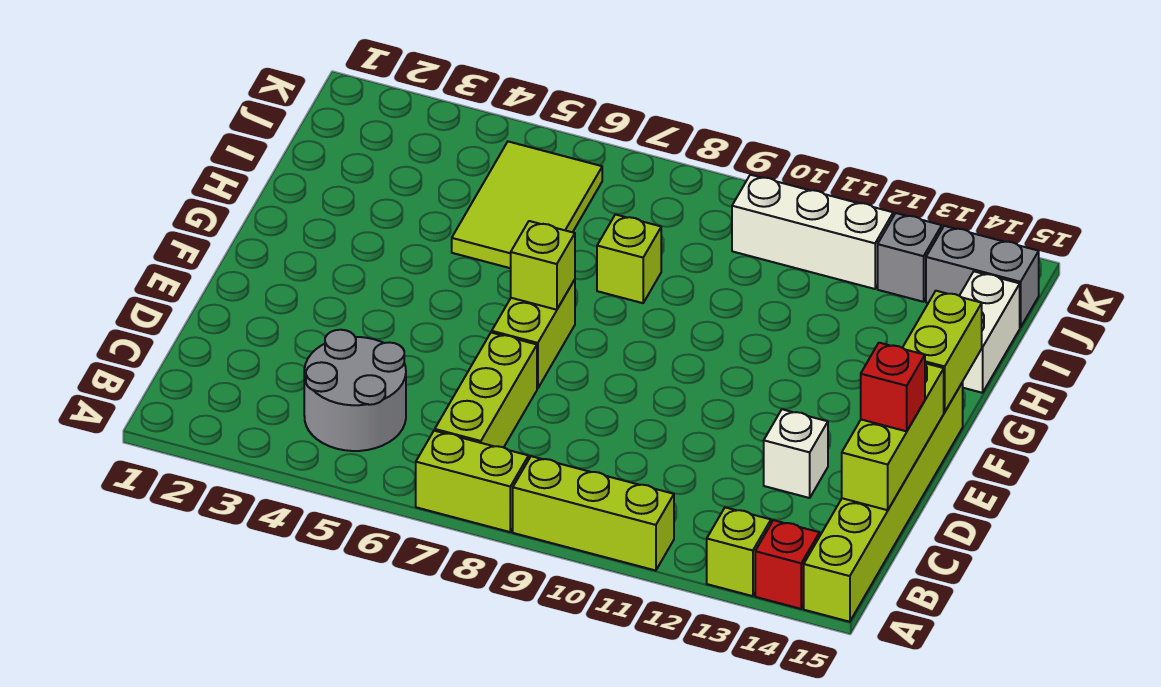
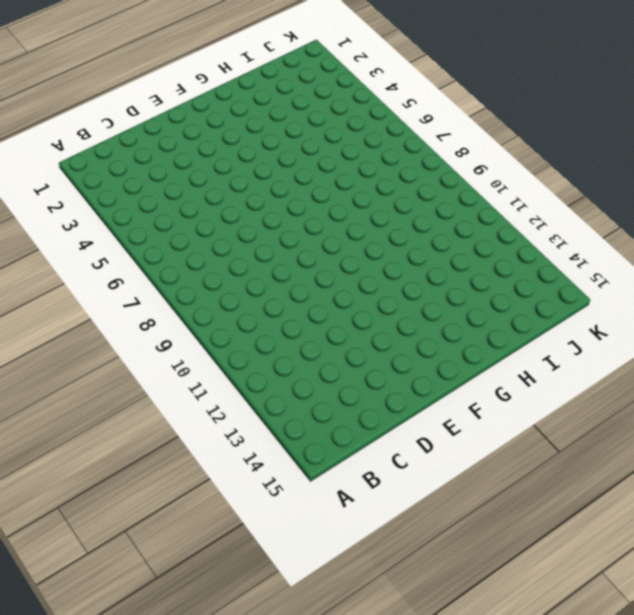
none -> lime 1x2 brick [416,431,529,532]
none -> lime 1x3 brick [513,456,674,571]
none -> lime 1x1 brick [707,507,771,596]

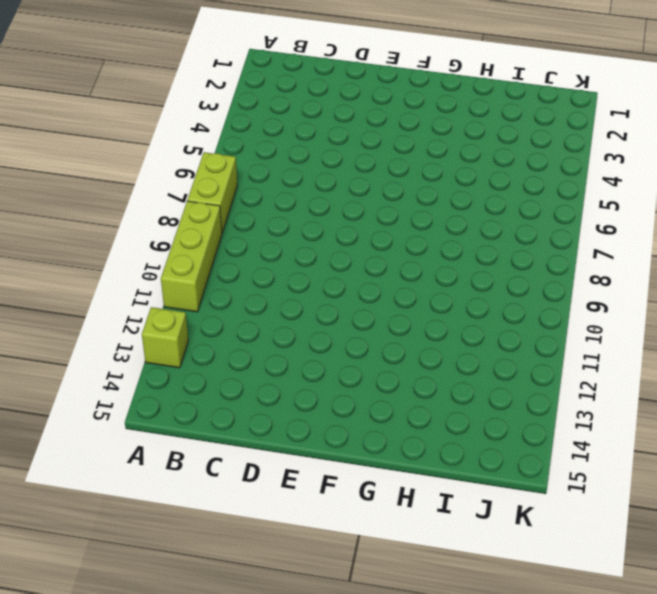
none -> red 1x1 brick [755,520,819,609]
none -> lime 1x6 brick [804,382,963,622]
none -> grey 2x2 round brick [304,330,406,451]

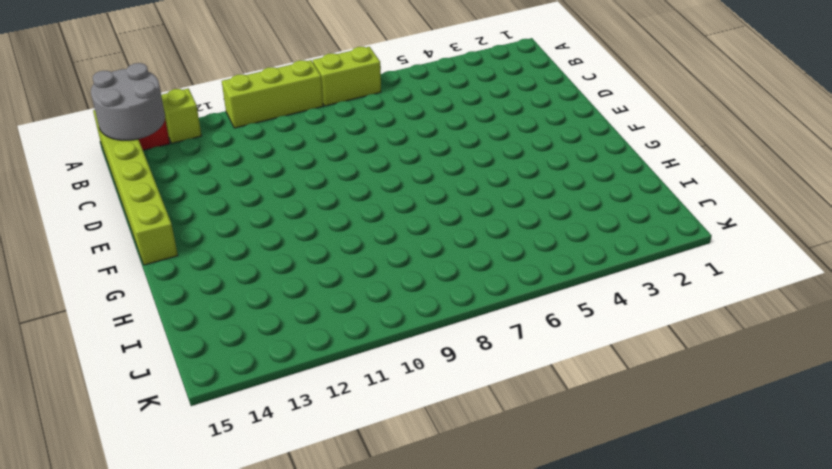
grey 2x2 round brick [91,63,165,140] -> grey 2x2 round brick moved to [304,330,406,451]
none -> lime 1x3 brick [435,332,537,448]
none -> white 1x1 brick [764,409,828,498]
none -> lime 1x2 brick [492,280,575,389]

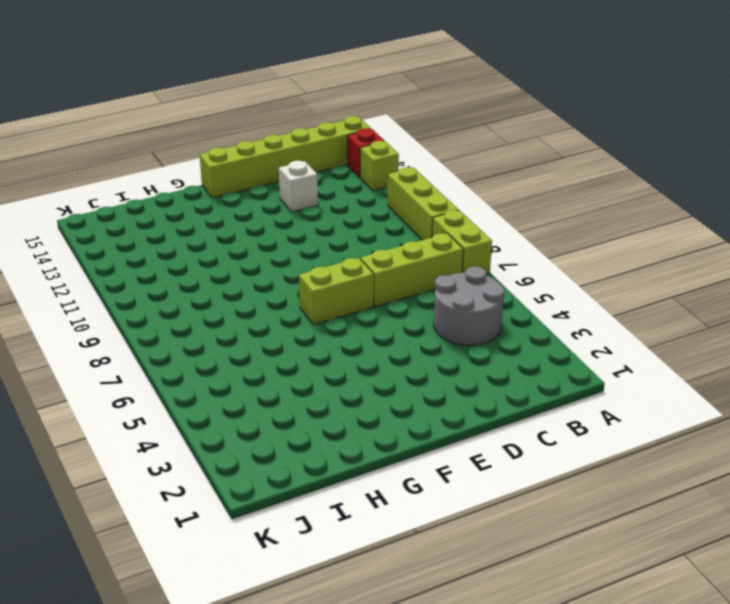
none -> lime 2x3 tile [452,142,602,268]
none -> lime 1x1 brick [597,214,661,303]
none -> white 1x2 brick [960,271,1020,393]

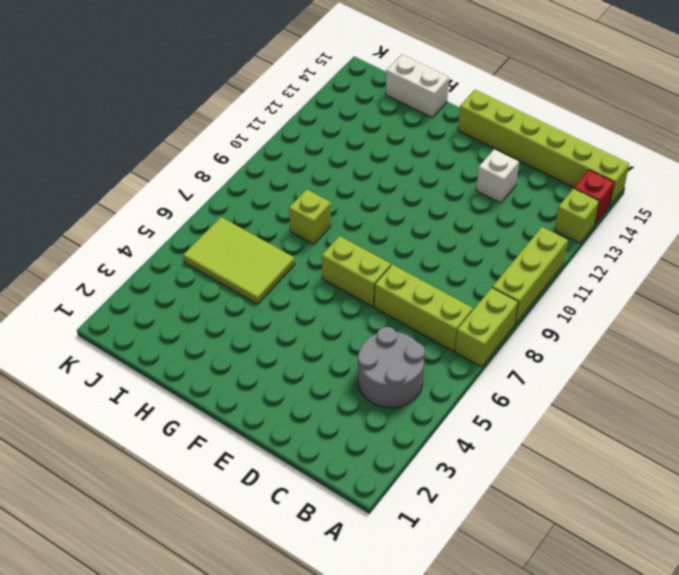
none -> white 1x3 brick [732,175,893,289]
none -> grey 1x1 brick [878,213,942,302]
none -> grey 1x2 brick [926,226,1039,327]

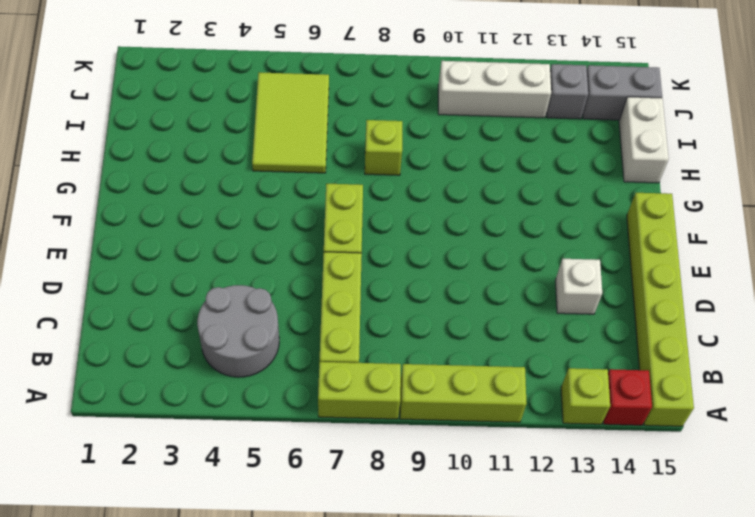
none -> lime 1x3 brick [842,363,944,510]
none -> lime 1x1 brick [511,221,575,310]
none -> lime 1x2 brick [903,291,982,412]

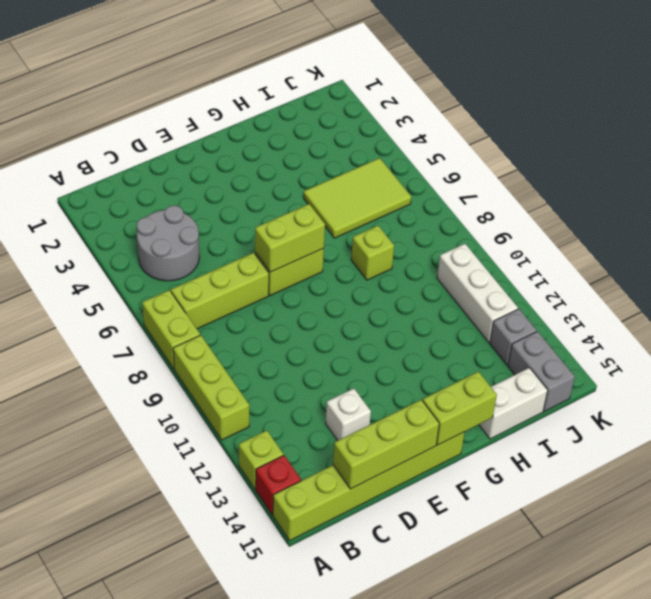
lime 1x2 brick [255,204,325,272] -> lime 1x1 brick [511,221,575,310]
none -> red 1x1 brick [861,343,925,431]

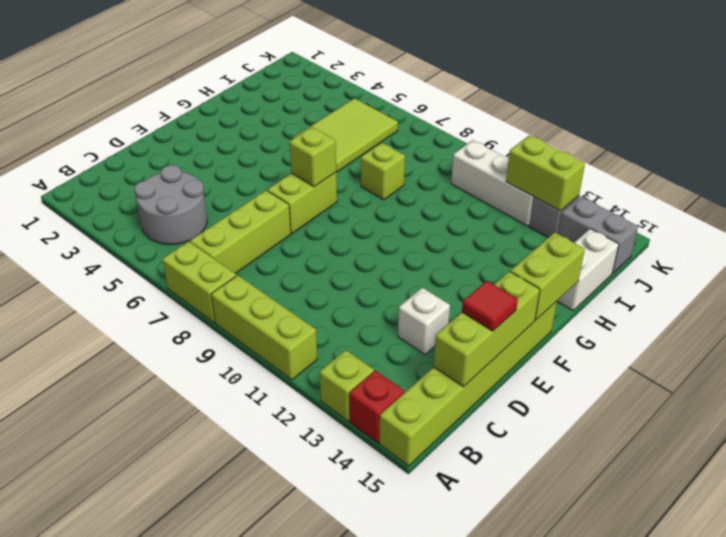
red 1x1 tile [462,281,518,331] -> red 1x1 brick [861,343,925,431]
lime 1x2 brick [506,135,585,211] -> none

